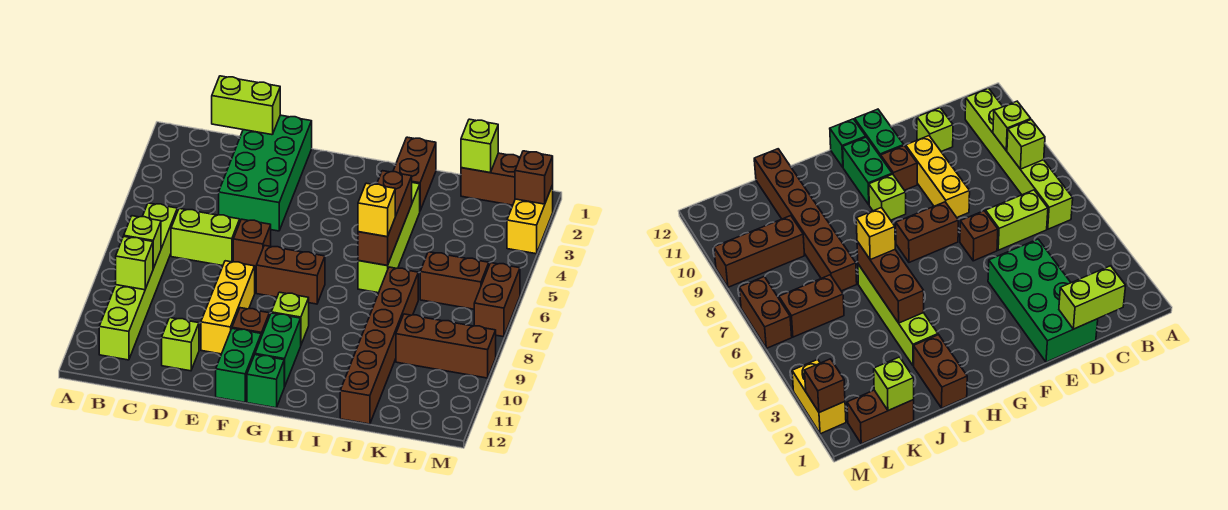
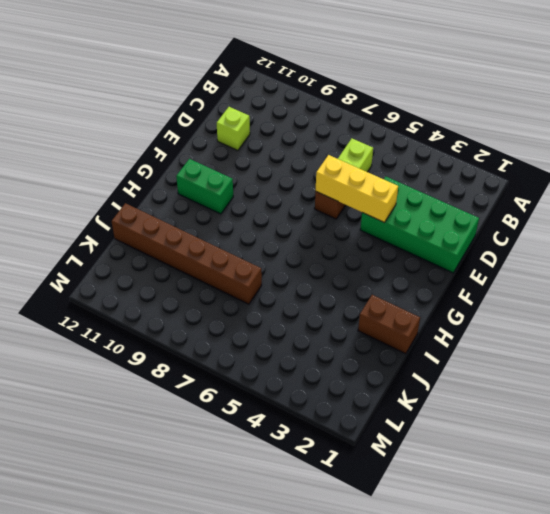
yellow 1x3 brick [316,155,398,222] -> yellow 1x3 brick moved to [201,261,255,354]
none -> lime 1x6 brick [99,203,177,360]
none -> brown 1x2 brick [256,245,325,304]
none -> brown 1x1 brick [232,308,269,337]

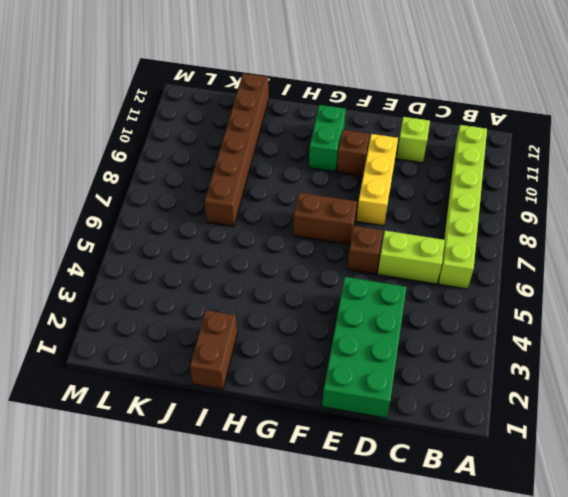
none -> green 1x2 brick [216,329,261,402]
none -> lime 1x1 brick [271,292,309,344]
none -> green 1x1 brick [247,355,284,408]

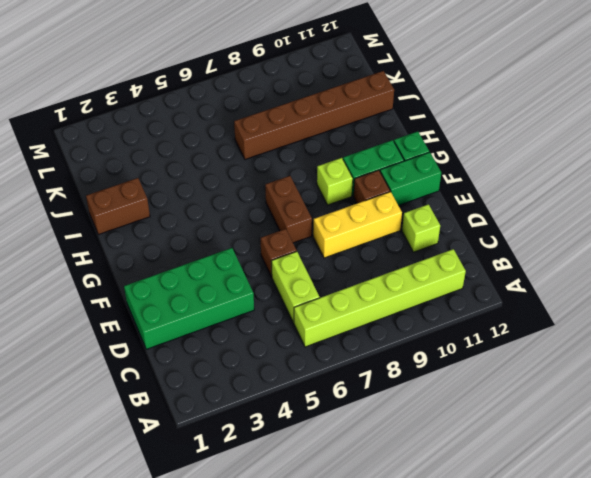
none -> lime 1x4 brick [358,183,420,293]
none -> brown 1x2 brick [461,153,520,205]
none -> brown 1x2 brick [420,252,489,309]

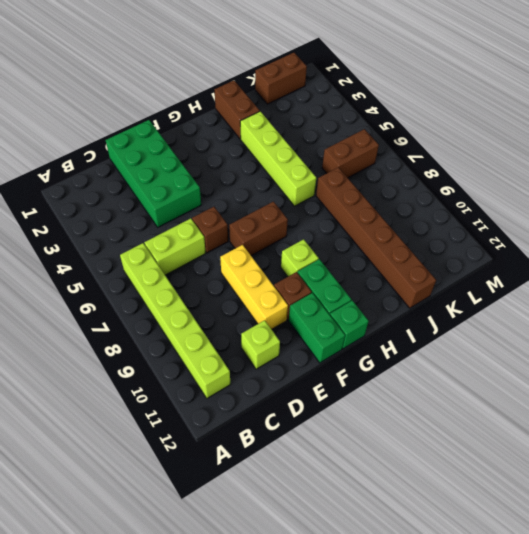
none -> brown 1x3 brick [396,314,496,378]
none -> yellow 1x2 brick [507,185,553,254]
none -> brown 1x2 brick [474,263,520,337]

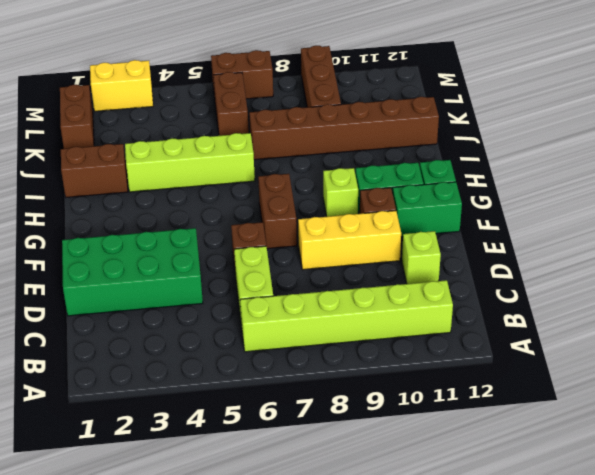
none -> lime 1x1 brick [124,216,161,268]
none -> lime 1x1 brick [116,236,153,290]
none -> lime 1x2 brick [212,76,280,135]

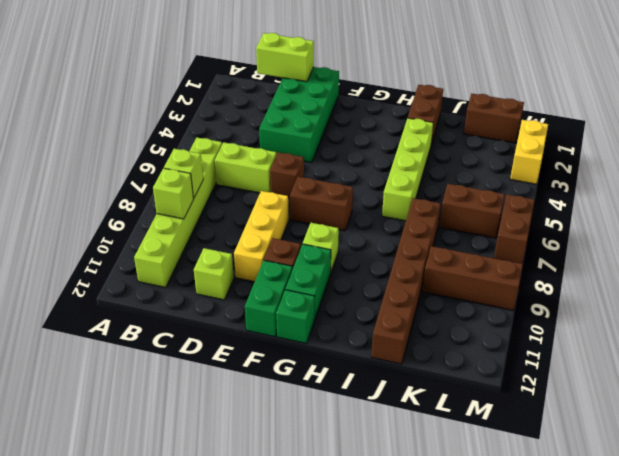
none -> brown 1x3 brick [358,171,412,266]
none -> lime 1x1 brick [461,119,498,173]
none -> brown 1x1 brick [515,151,553,204]

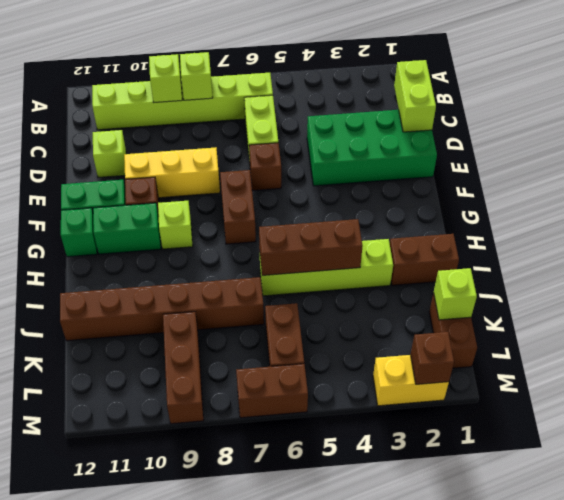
none -> yellow 1x1 brick [358,183,395,237]

